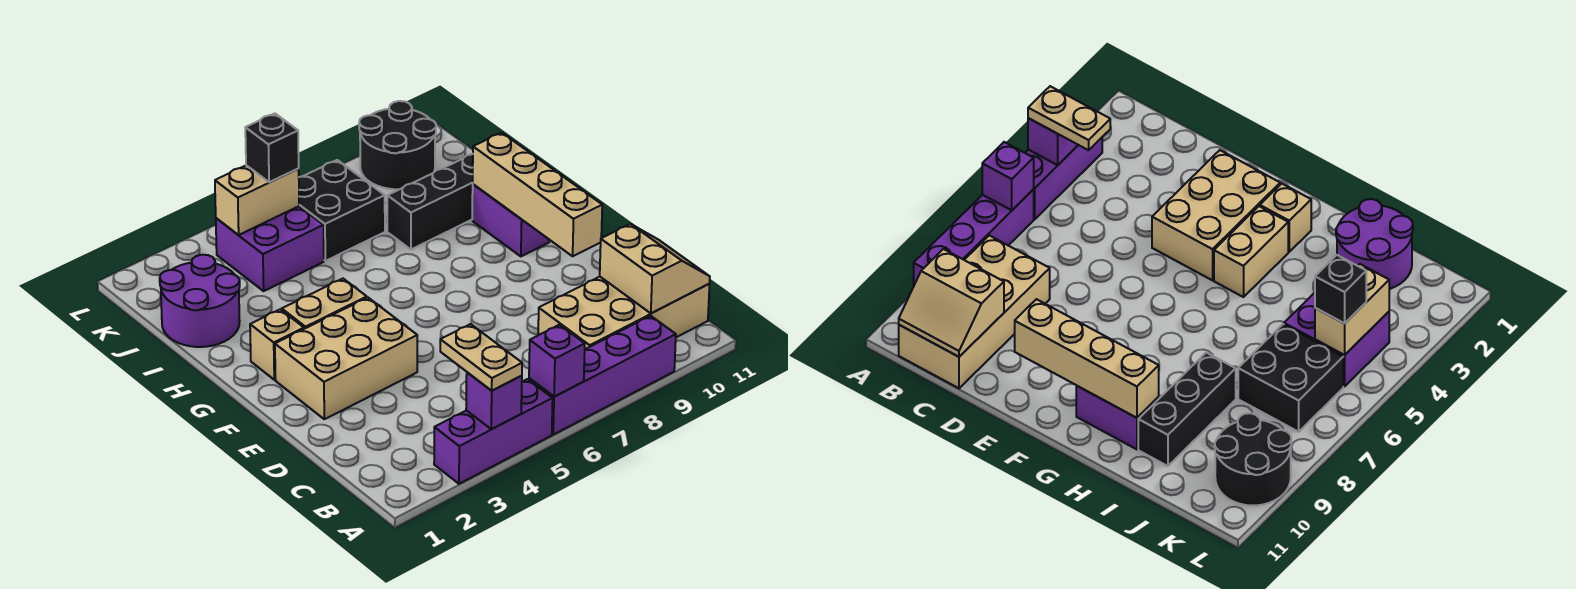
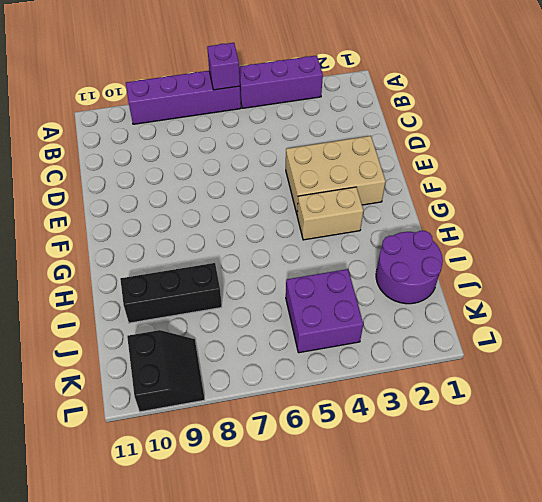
black 2x2 slope [127,330,205,412] -> black 2x2 round brick [359,101,436,189]
none -> tan 2x4 brick [538,277,710,349]
none -> tan 1x1 brick [250,309,304,380]
none -> purple 1x2 brick [472,184,549,256]

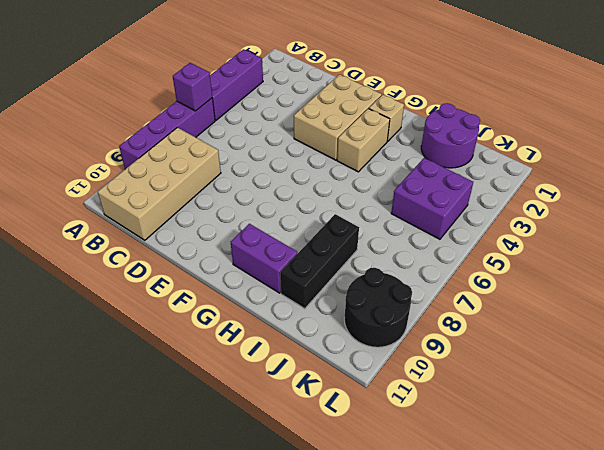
none -> black 2x2 brick [299,160,385,261]
none -> purple 1x1 brick [466,372,522,429]
none -> tan 2x2 slope [600,224,710,313]

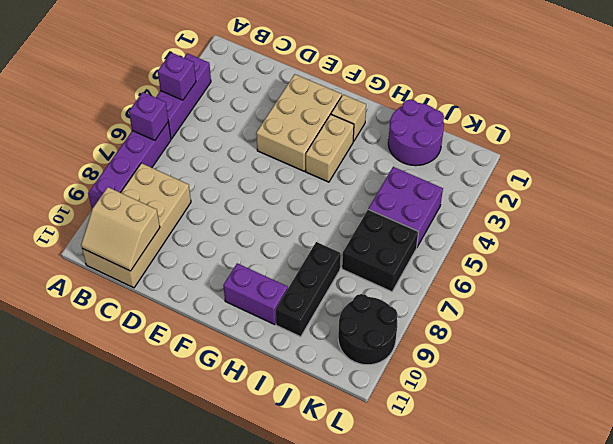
none -> tan 1x4 brick [473,133,602,256]
none -> tan 1x2 brick [215,165,299,235]
none -> tan 1x2 plate [440,324,522,391]

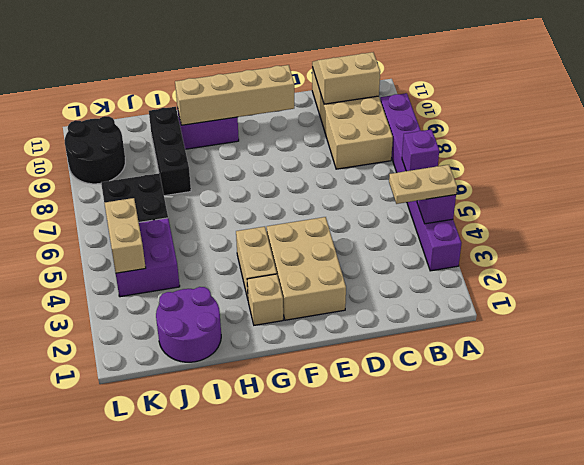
none -> black 1x1 brick [245,113,299,182]

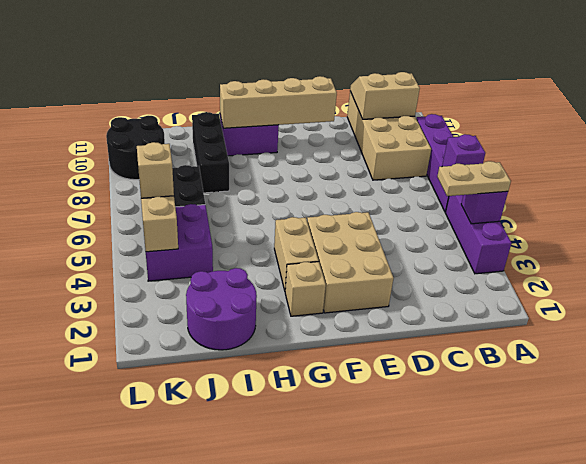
tan 1x1 brick [137,142,174,198] -> black 1x1 brick [245,113,299,182]

